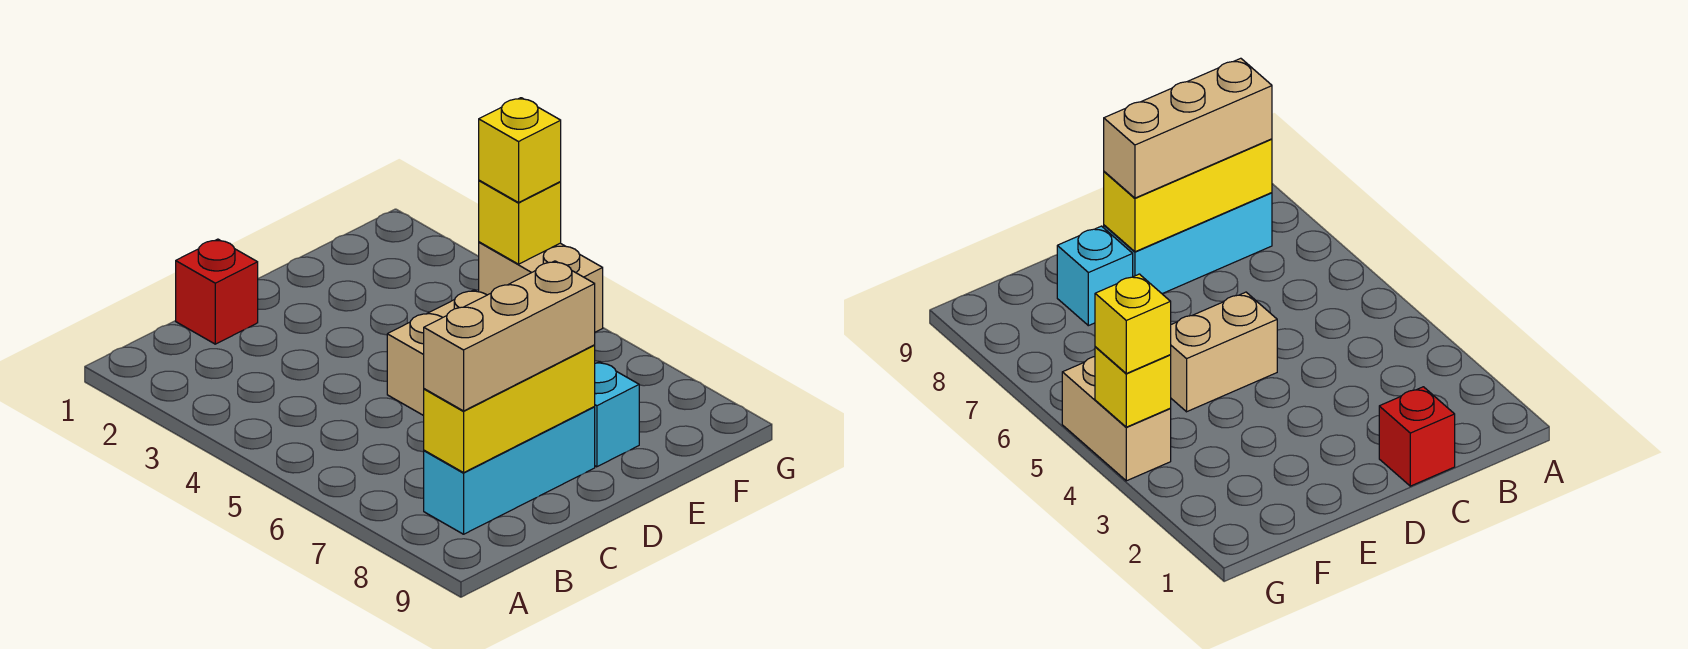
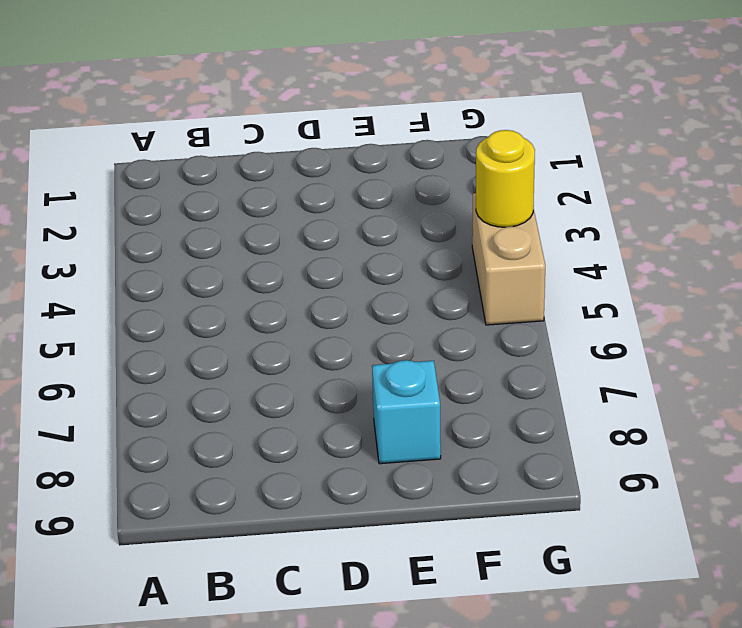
yellow 1x1 round brick [476,130,535,227] -> yellow 1x1 brick [479,180,561,264]
none -> cyan 1x3 brick [424,407,595,534]
none -> red 1x1 brick [176,239,258,344]

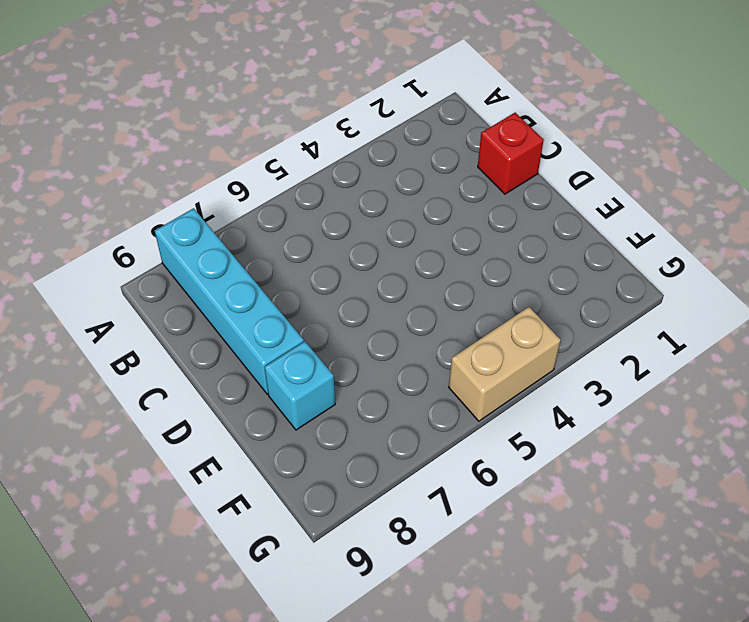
cyan 1x4 brick [155,208,304,394] -> cyan 1x3 brick [424,407,595,534]
none -> tan 1x2 brick [387,290,487,416]
none -> yellow 1x3 brick [424,345,595,473]

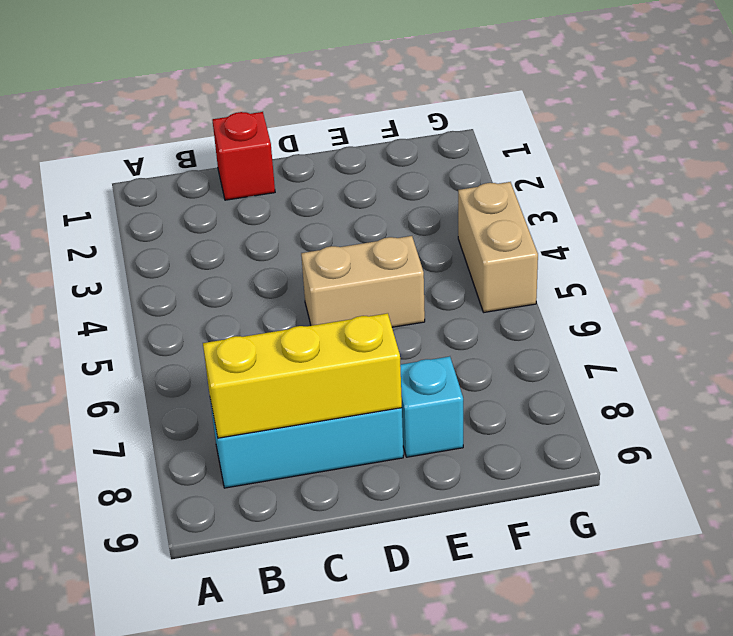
none -> yellow 1x1 brick [479,180,561,264]
none -> tan 1x3 brick [424,261,595,411]

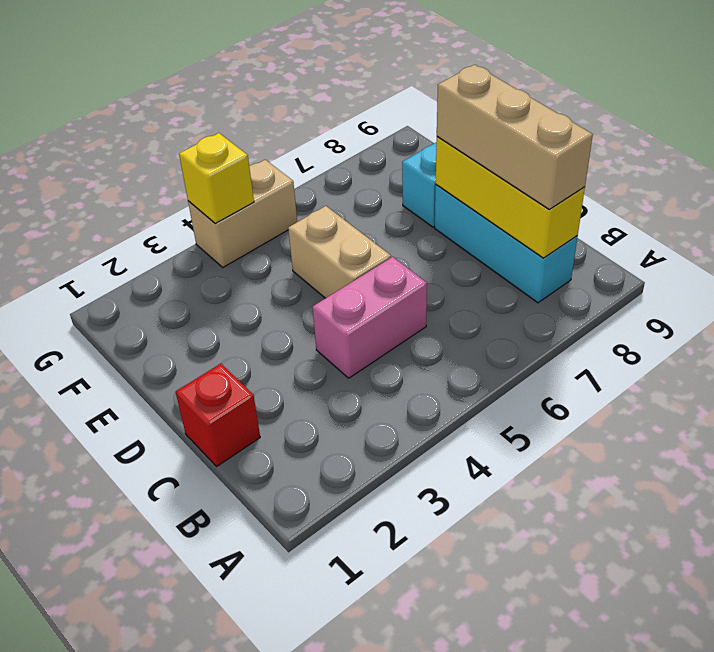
pink 1x2 brick [313,257,427,378] -> none
none -> yellow 1x1 brick [479,98,561,203]

